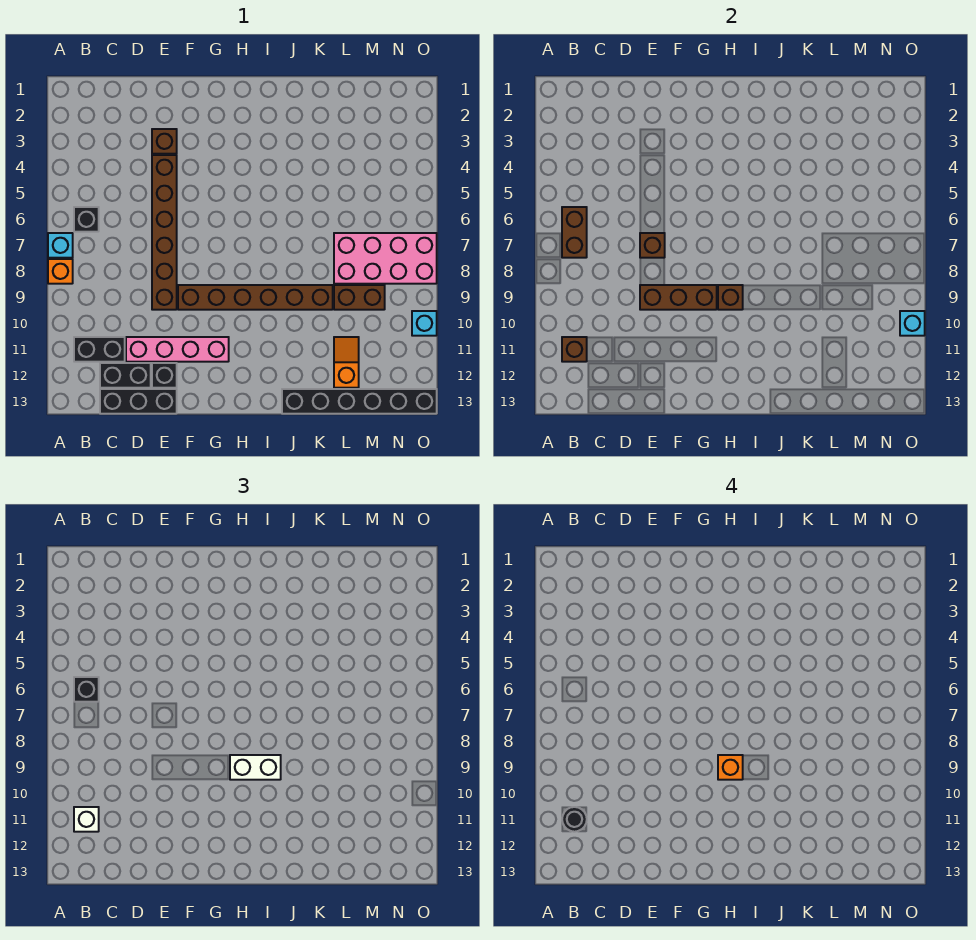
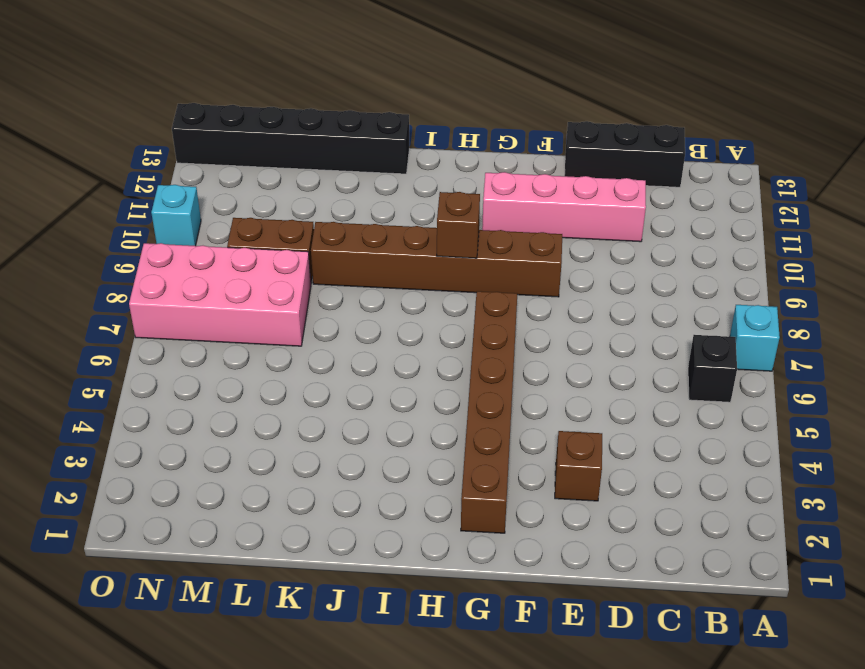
brown 1x6 brick [461,291,517,533] -> brown 1x6 brick moved to [152,155,177,310]
none -> orange 1x1 brick [48,259,73,284]
none -> black 1x2 brick [74,337,125,362]
none -> black 1x2 brick [100,363,151,388]

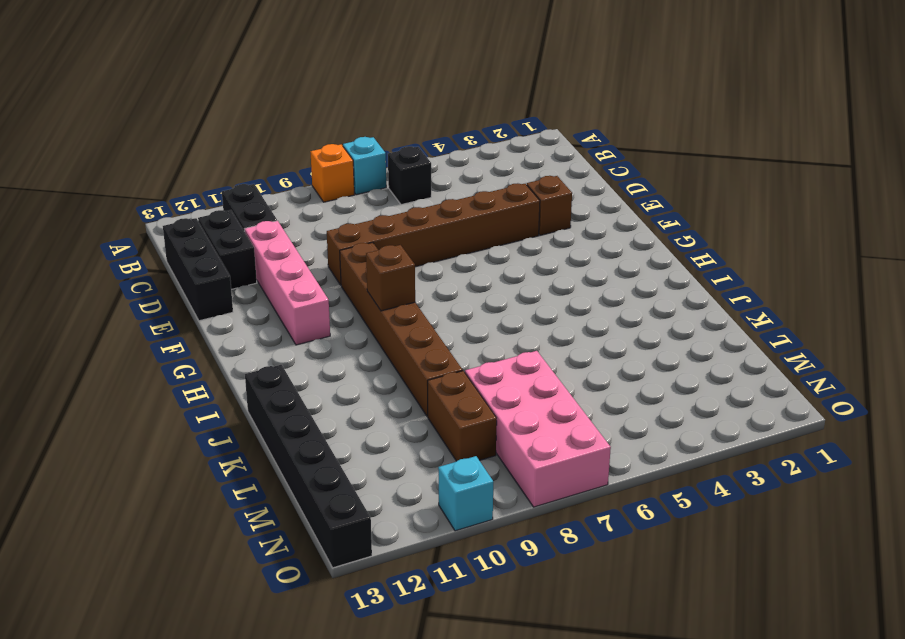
none -> black 1x1 brick [152,363,177,388]
none -> orange 1x2 slope [334,337,359,388]
none -> brown 1x2 brick [562,207,587,258]

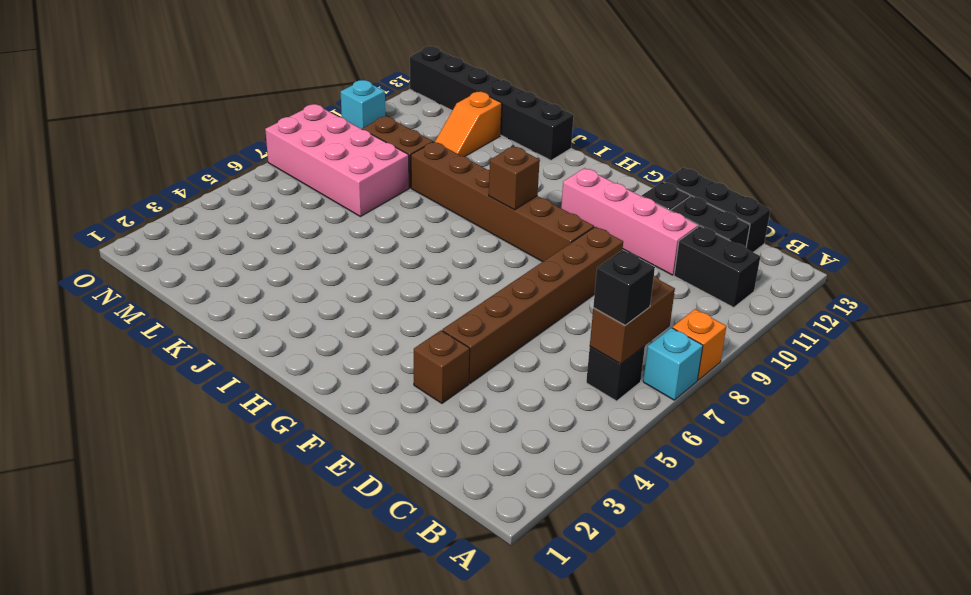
none -> brown 1x1 brick [562,337,587,362]
none -> brown 1x1 brick [640,233,665,258]
none -> brown 1x3 brick [640,285,717,310]

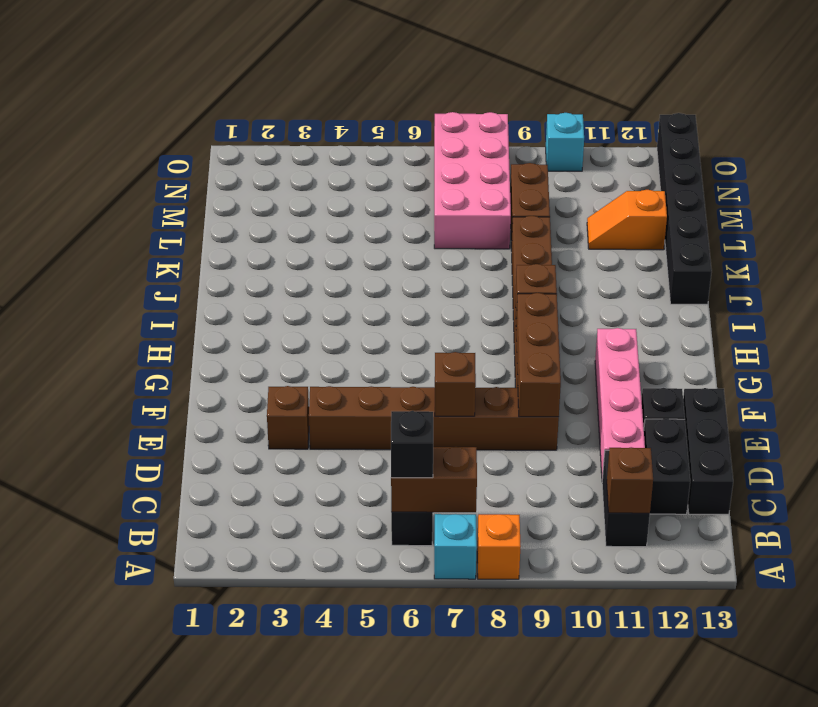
none -> cyan 1x1 brick [900,311,925,336]
none -> white 1x1 brick [74,807,99,832]
none -> white 1x2 brick [230,755,281,780]

